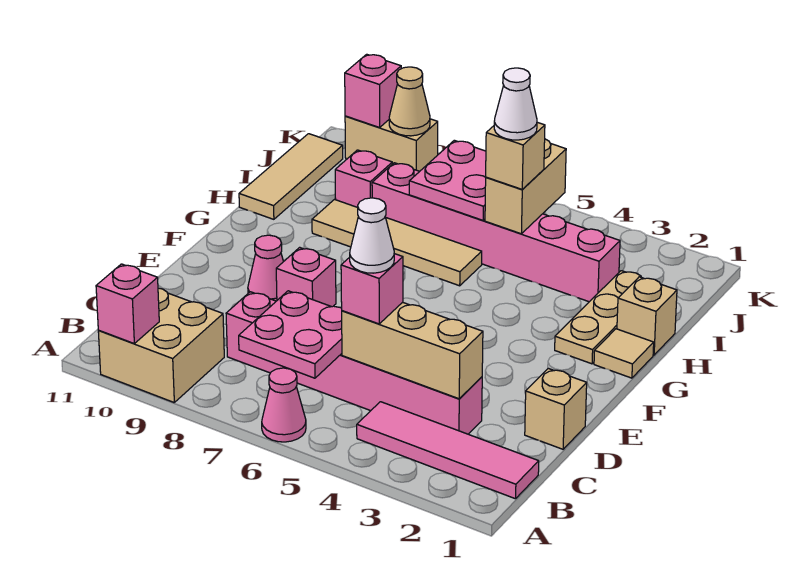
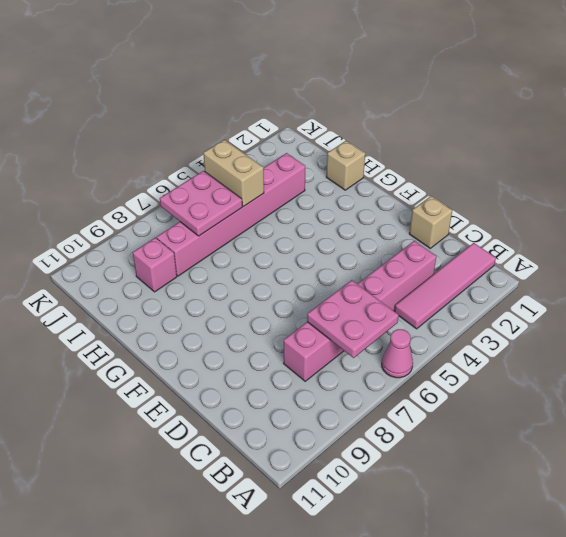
none -> tan 2x2 brick [98,288,224,402]
none -> pink 1x1 brick [276,247,336,307]
none -> pink 1x1 cone [248,235,283,301]

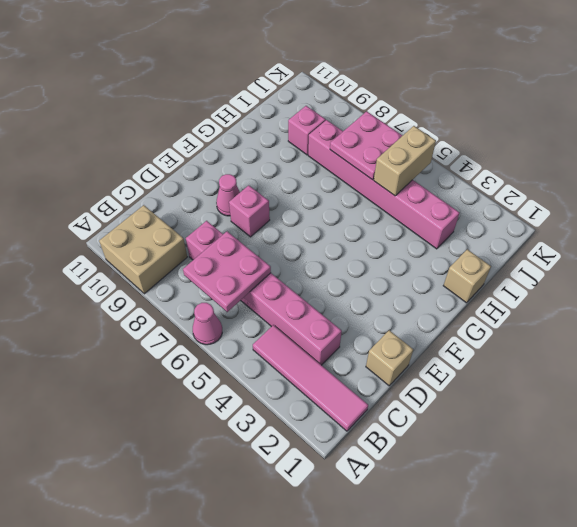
none -> tan 1x1 tile [594,329,654,378]
none -> tan 1x3 plate [555,271,641,364]
none -> tan 1x4 tile [312,200,482,286]

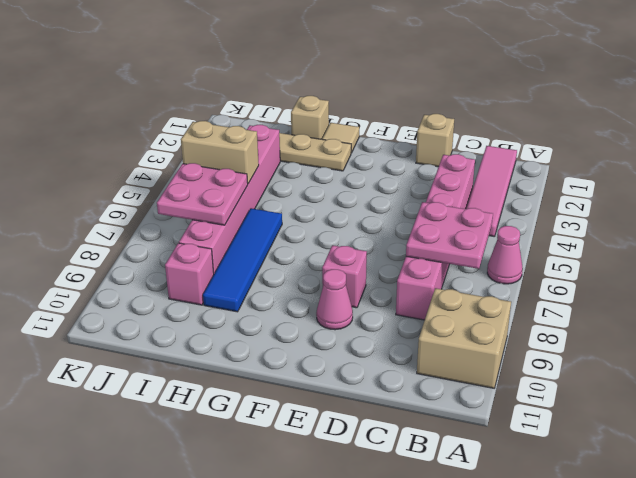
blue 1x4 tile [203,208,282,312] -> tan 1x4 tile [312,200,482,286]
none -> tan 1x3 tile [239,134,343,219]
none -> tan 1x2 brick [345,116,438,171]
none -> pink 1x1 brick [96,264,159,344]

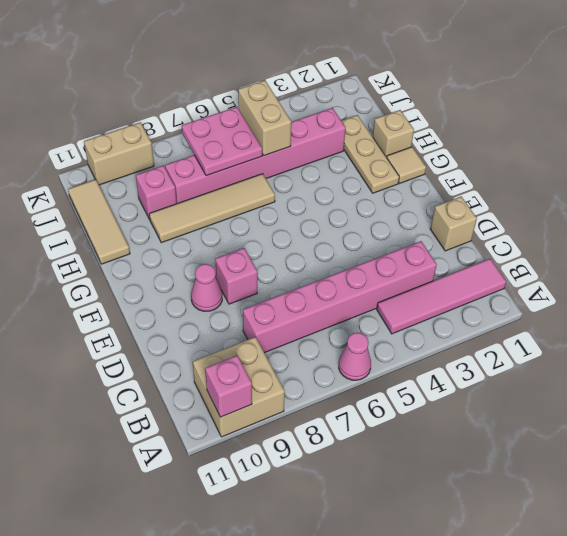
none -> pink 2x2 plate [239,291,342,378]
none -> tan 1x3 brick [342,302,483,399]
none -> tan 1x1 cone [389,67,430,136]

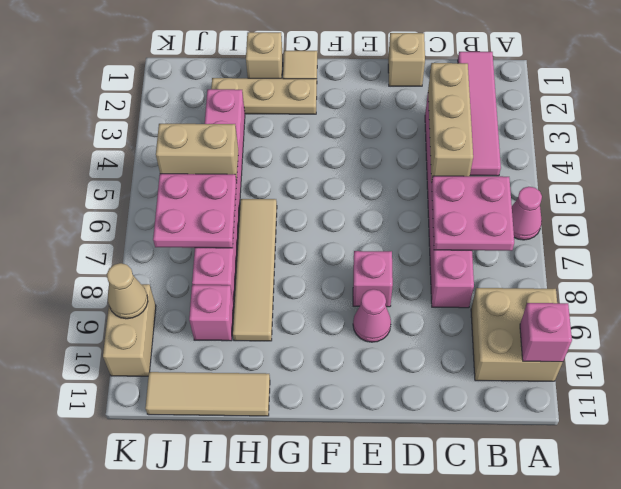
none -> pink 1x1 brick [345,54,401,127]
none -> pink 1x1 brick [341,254,403,324]
none -> tan 1x1 brick [486,122,545,189]

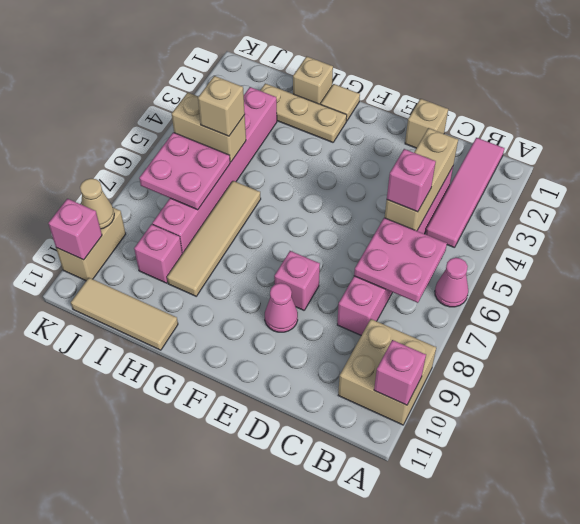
none -> white 1x1 cone [350,198,394,273]
none -> white 1x1 cone [494,68,537,140]

